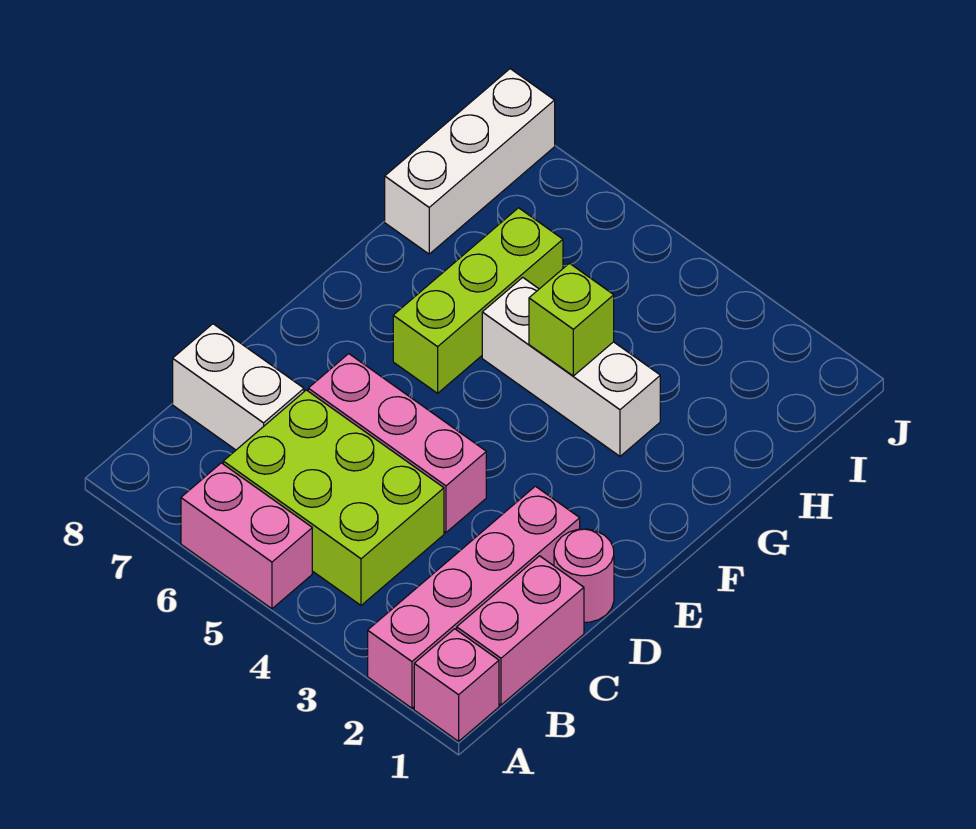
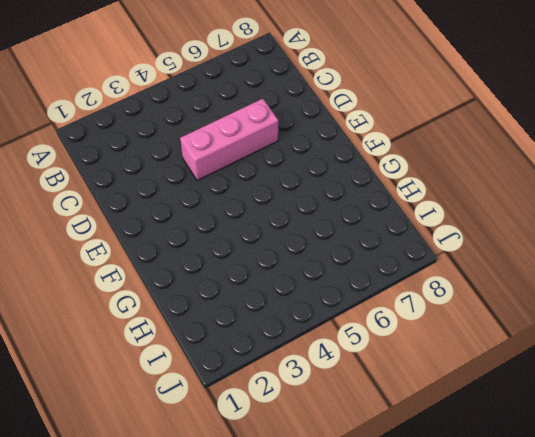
none -> pink 1x1 brick [414,629,499,741]
none -> pink 1x4 brick [368,486,580,708]
none -> pink 1x2 brick [181,463,312,609]

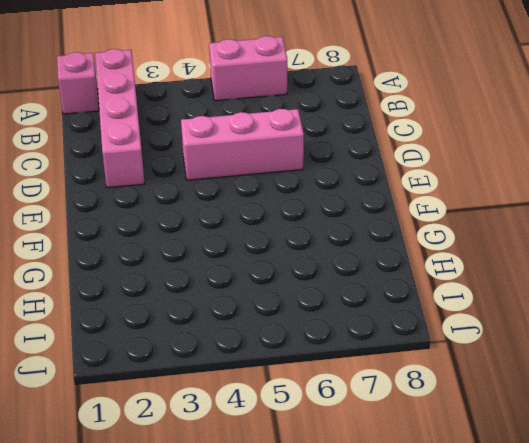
none -> pink 1x2 brick [457,556,584,705]
none -> lime 2x3 brick [223,390,444,605]
none -> white 1x2 brick [173,324,304,450]

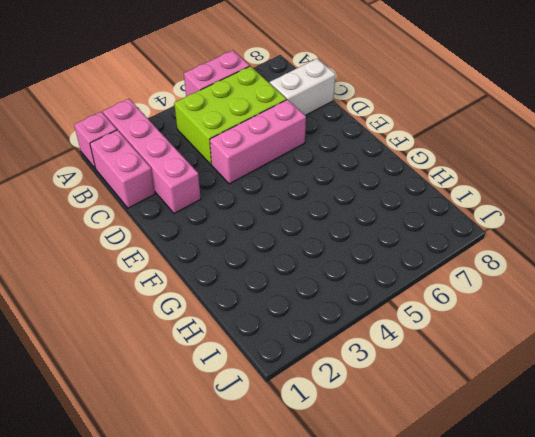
none -> pink 1x1 round brick [554,529,614,622]
none -> lime 1x3 brick [393,208,563,393]
none -> white 1x3 brick [482,277,660,456]

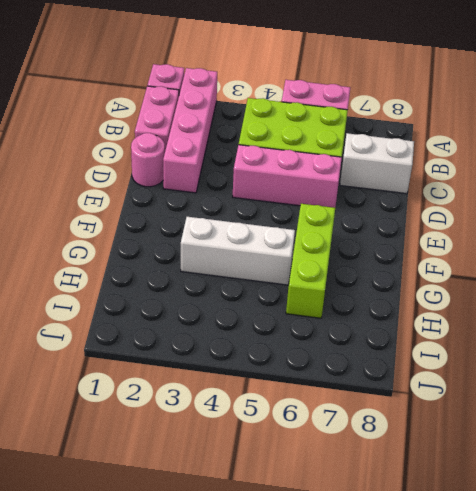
none -> white 1x3 brick [385,69,555,254]
none -> lime 1x1 brick [529,263,614,376]

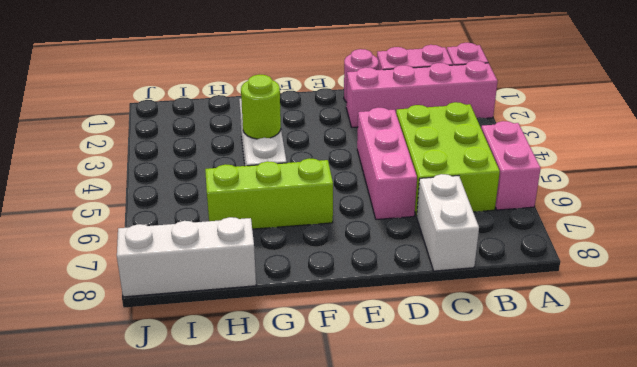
lime 1x1 round brick [241,75,281,139] -> lime 1x1 brick [529,263,614,376]

